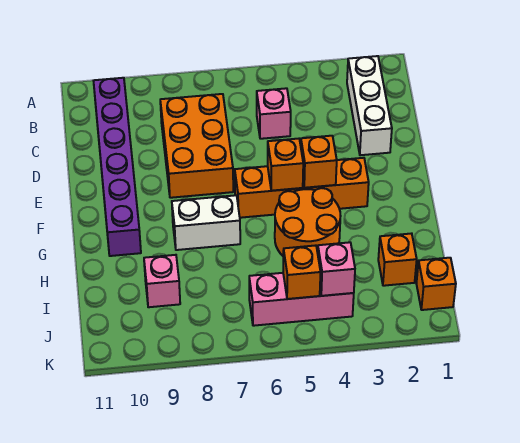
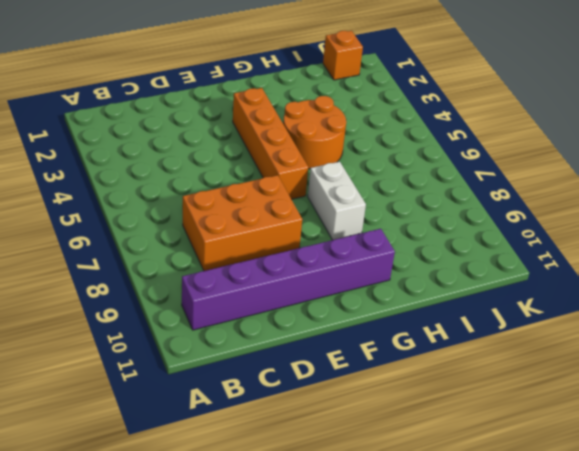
none -> white 1x3 brick [347,56,392,155]
none -> pink 1x1 brick [257,88,291,139]
none -> orange 1x1 brick [378,233,417,286]

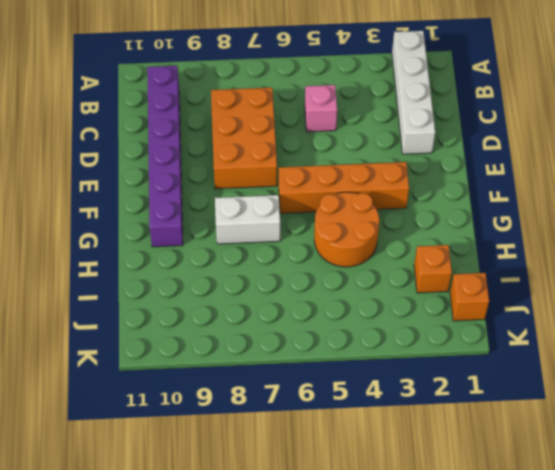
white 1x4 brick [392,31,435,154] -> white 1x3 brick [347,56,392,155]
none -> pink 1x1 brick [144,255,180,307]
none -> pink 1x3 brick [249,273,354,326]
none -> orange 1x1 brick [301,136,337,188]

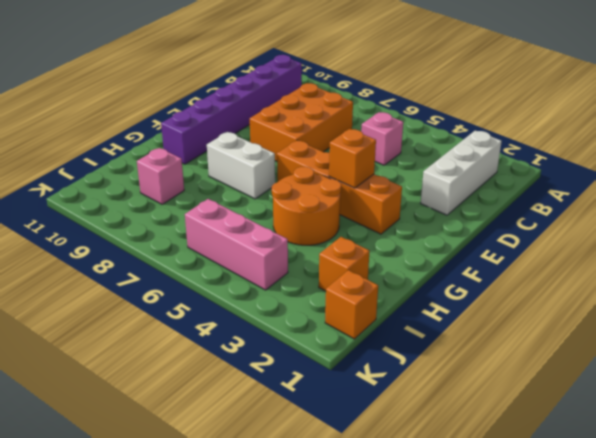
none -> orange 1x1 brick [268,139,303,191]
none -> pink 1x1 brick [318,242,355,296]
none -> orange 1x1 brick [283,245,320,299]

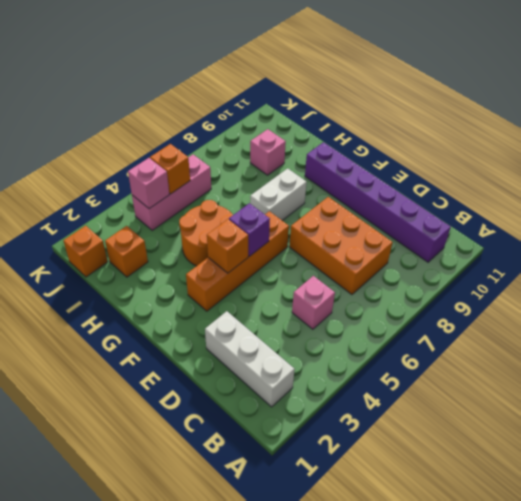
purple 1x1 brick [229,203,270,256] -> orange 1x1 brick [268,139,303,191]

